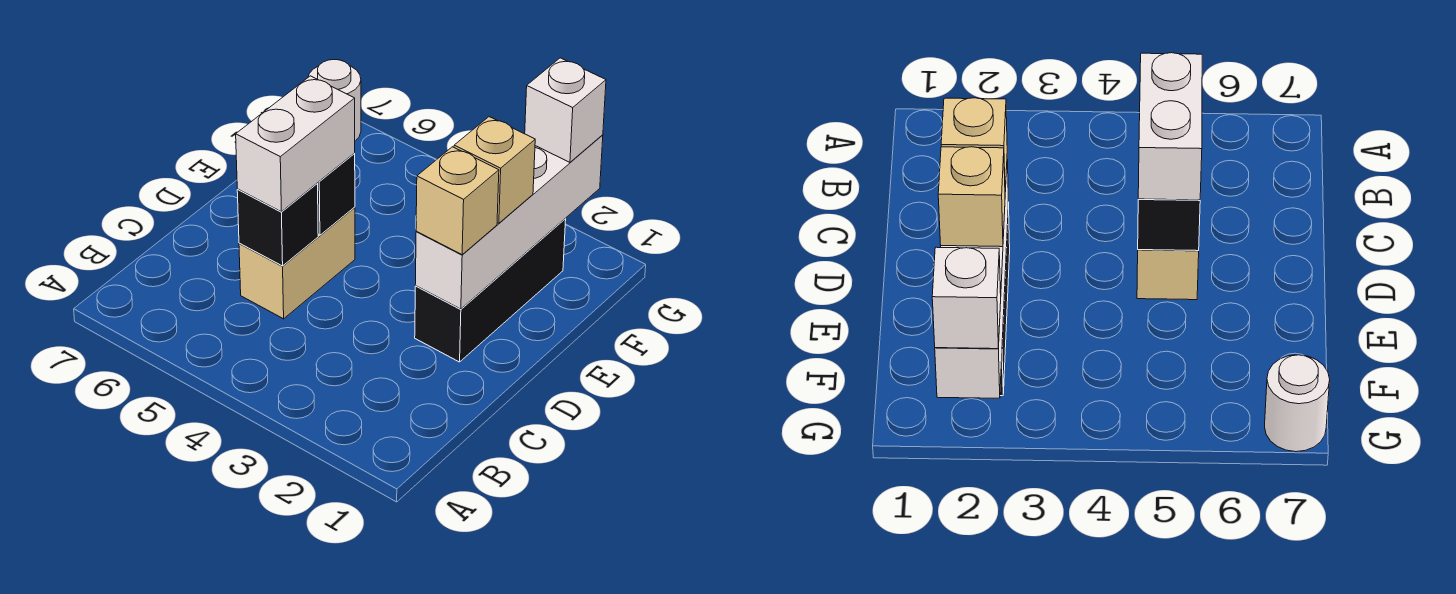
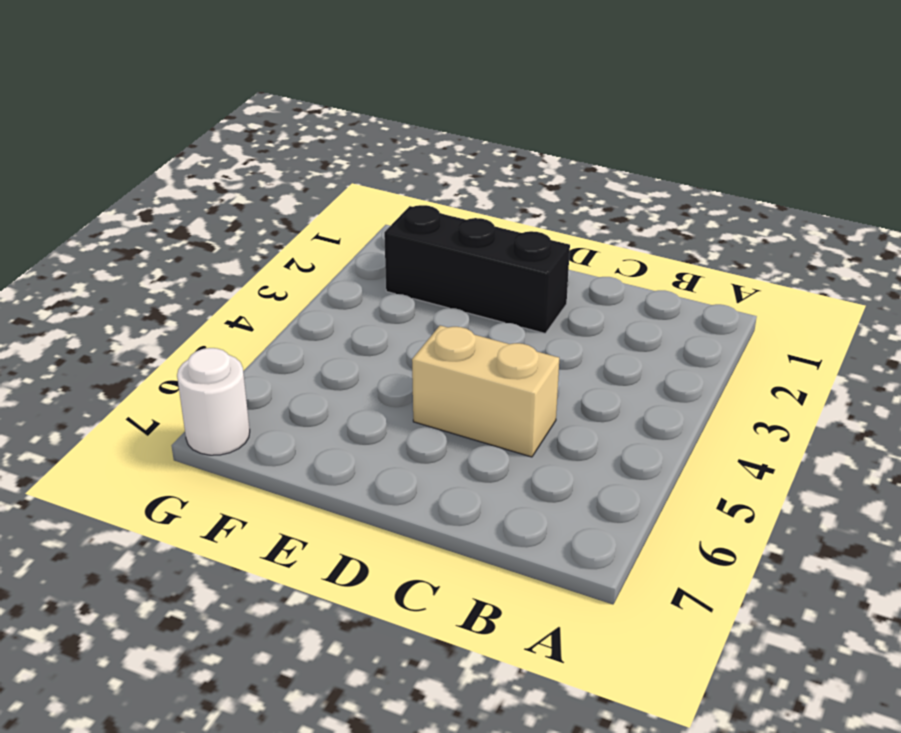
none -> black 1x1 brick [237,184,318,266]
none -> white 1x4 brick [415,135,603,309]

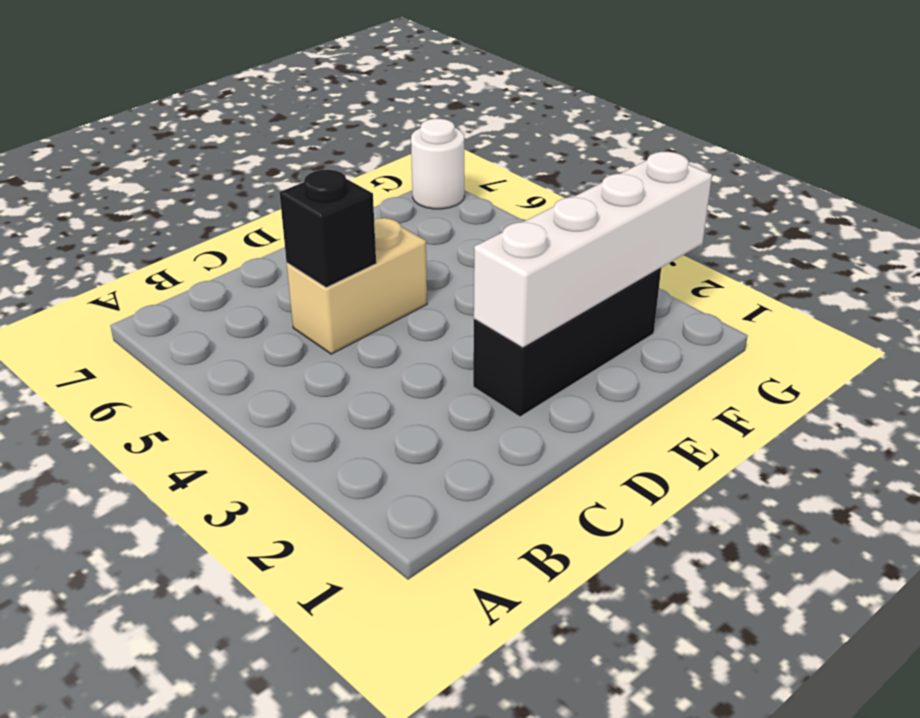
none -> black 1x1 brick [317,154,355,235]
none -> white 1x2 brick [236,76,355,212]

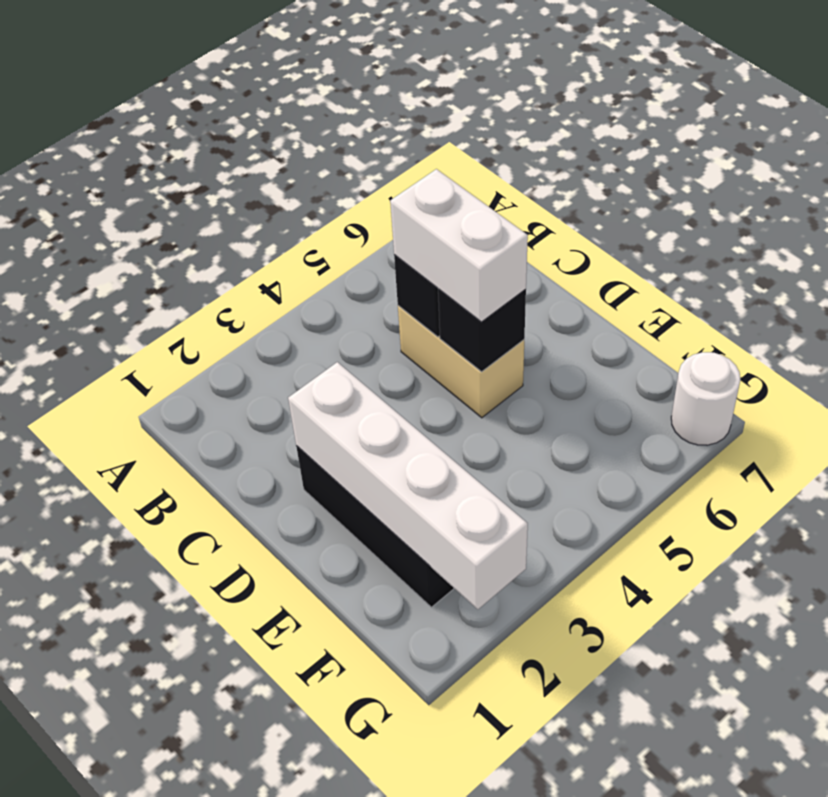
none -> tan 1x1 brick [416,147,499,255]
none -> tan 1x1 brick [454,117,535,223]

